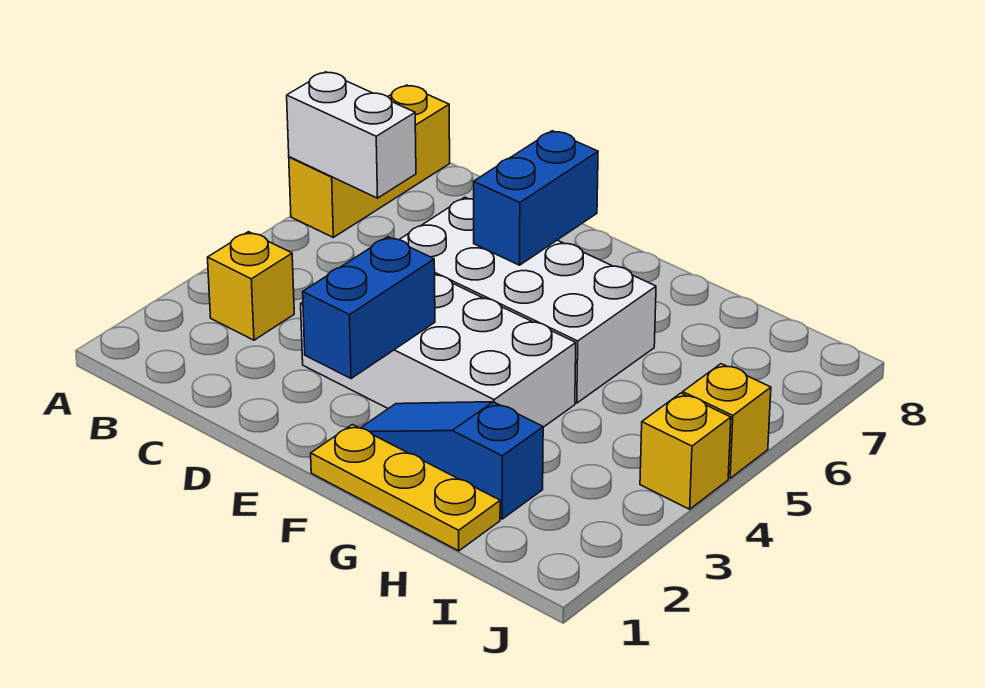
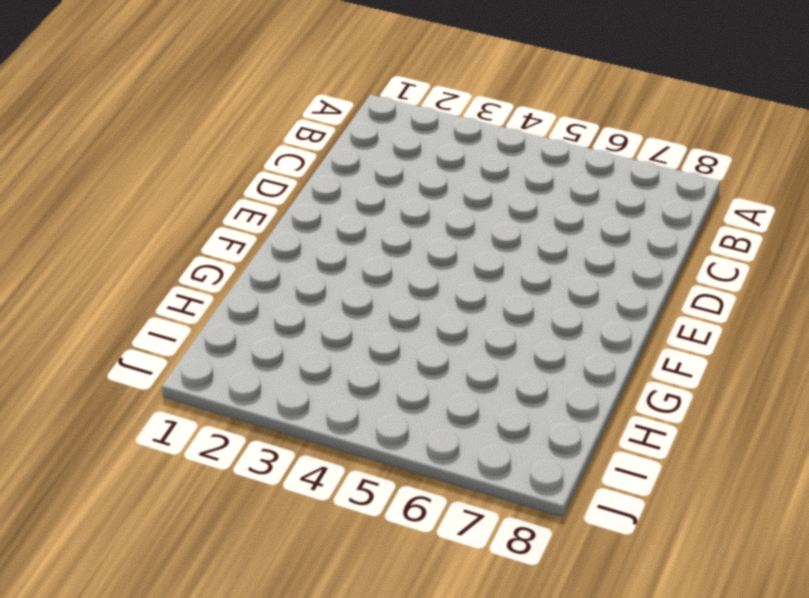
none -> yellow 1x3 brick [289,85,450,237]
none -> yellow 1x1 brick [207,232,294,340]

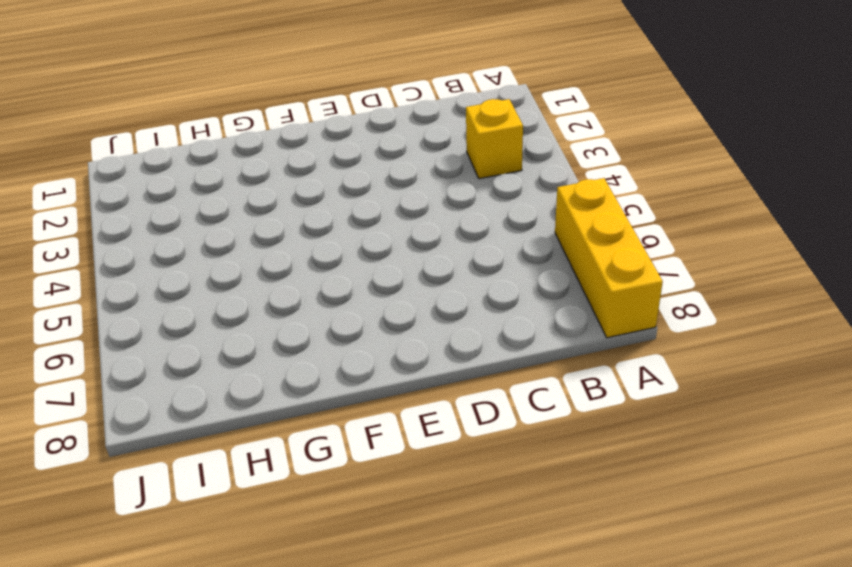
none -> white 2x4 brick [301,275,576,427]
none -> white 2x4 brick [399,197,656,403]

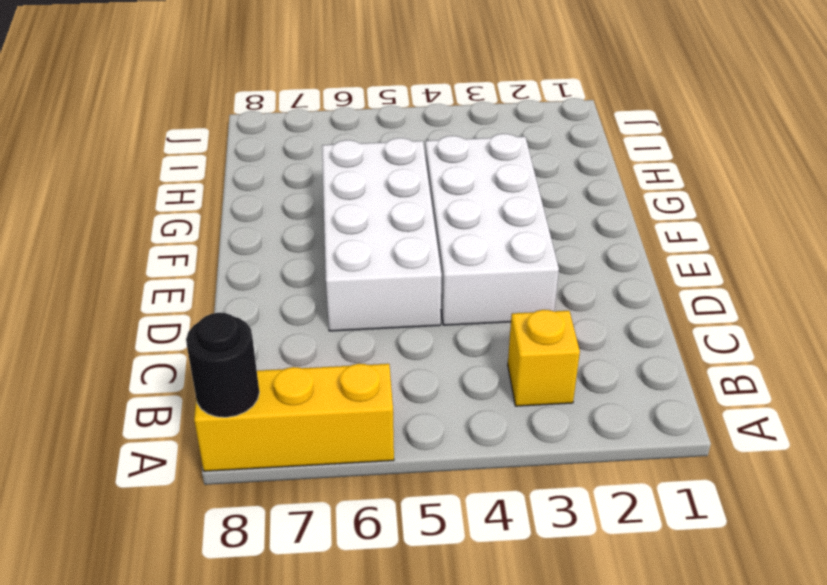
black 1x1 round brick [186,313,259,417] -> none
none -> yellow 1x3 plate [311,425,500,551]
none -> blue 1x3 slope [361,402,543,519]

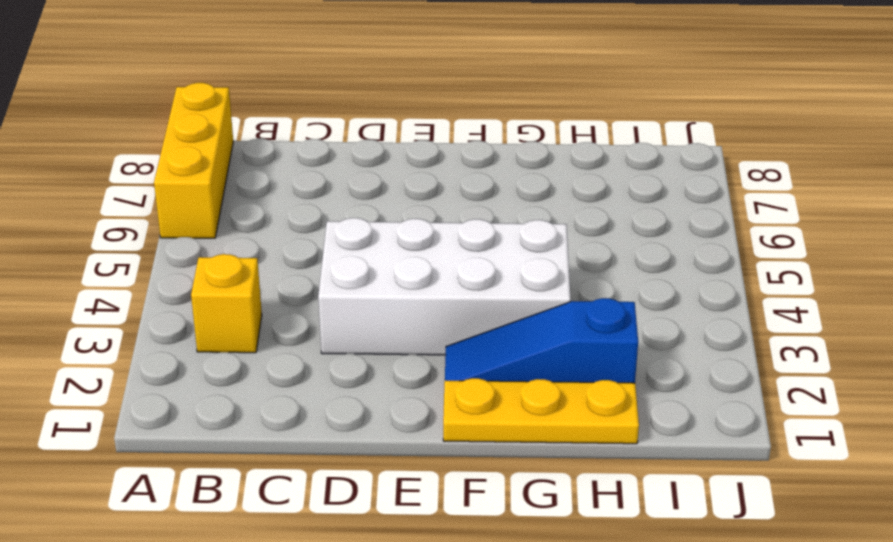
none -> white 2x4 brick [399,197,656,403]
none -> yellow 1x1 brick [640,393,731,509]

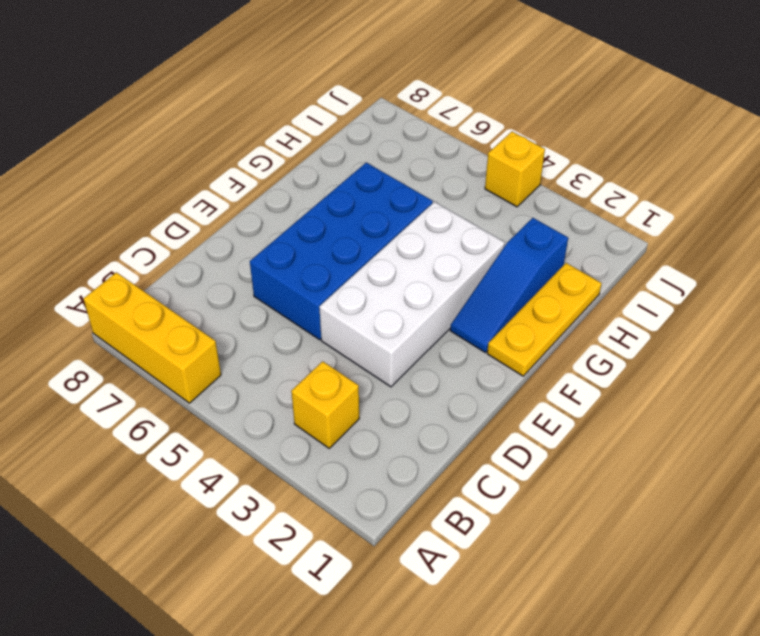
blue 2x4 brick [250,162,433,340] -> white 2x4 brick [399,197,656,403]
none -> yellow 1x1 brick [683,364,771,478]
none -> white 1x2 brick [287,72,416,198]

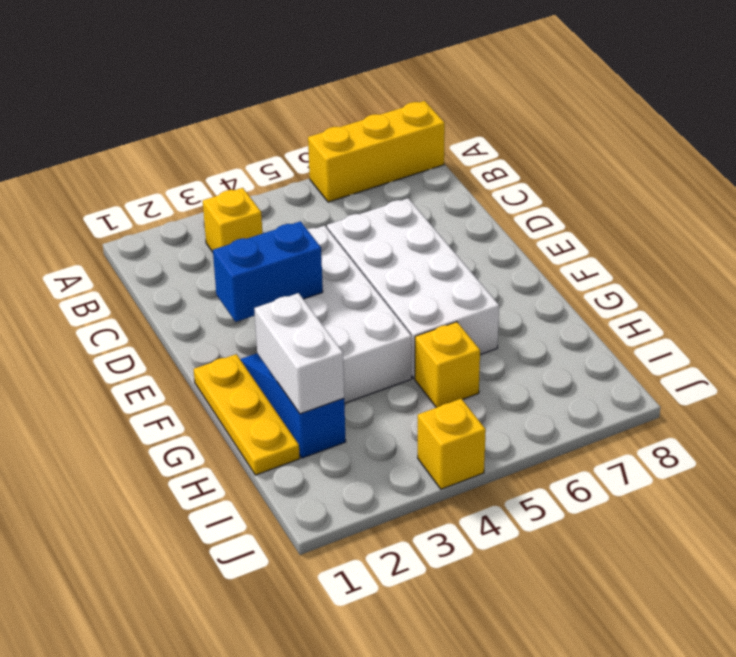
white 1x2 brick [254,293,344,414] -> white 1x2 brick moved to [287,72,416,198]
yellow 1x1 brick [415,322,480,408] -> yellow 1x1 brick moved to [683,364,771,478]
none -> blue 1x2 brick [474,131,598,265]

